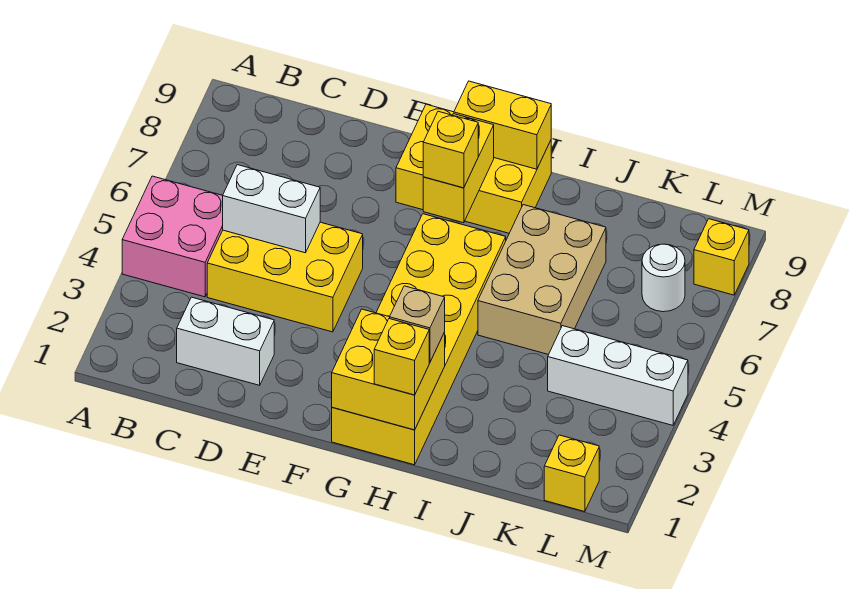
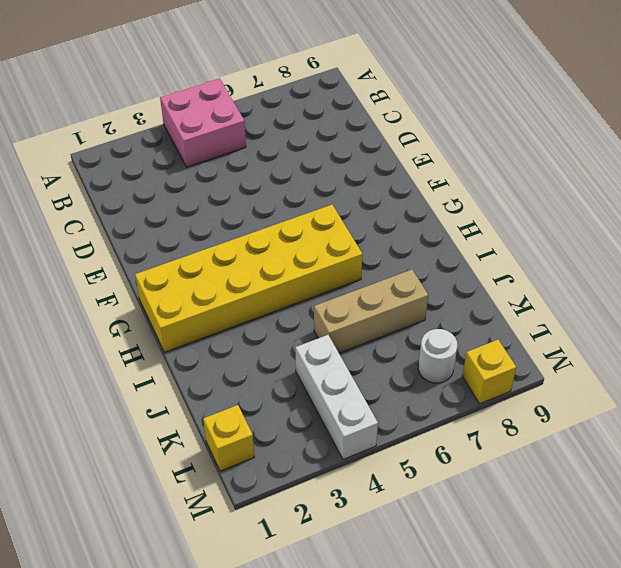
tan 1x3 brick [314,270,428,353] -> tan 2x3 brick [478,205,606,355]
none -> white 1x2 brick [177,297,274,385]
none -> yellow 2x3 brick [207,222,363,332]
none -> yellow 2x3 brick [396,104,551,233]

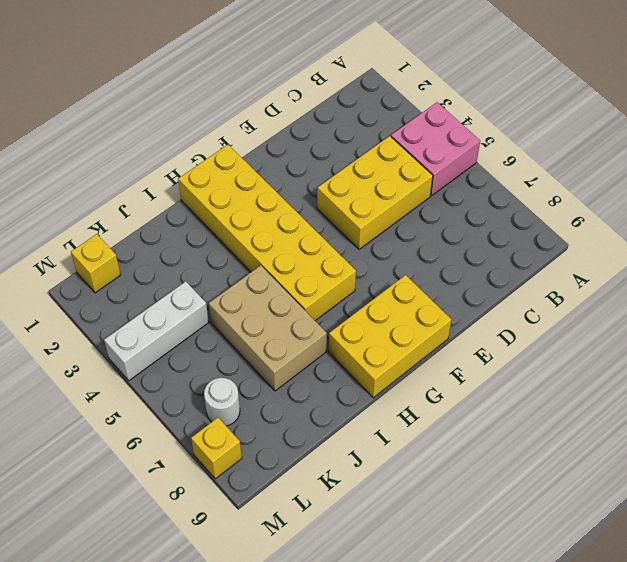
none -> white 1x2 brick [177,297,274,385]
none -> white 1x2 brick [223,165,320,253]
none -> yellow 2x2 brick [332,309,445,430]

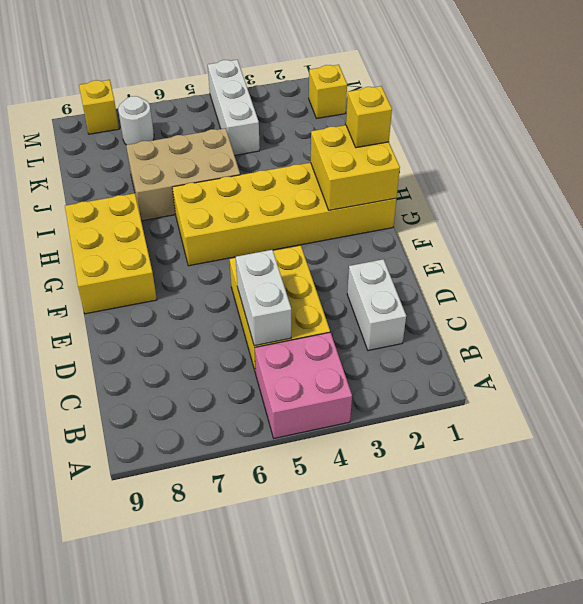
none -> yellow 1x2 brick [423,114,494,223]
none -> yellow 1x2 brick [454,81,551,169]
none -> yellow 1x1 brick [423,111,478,188]

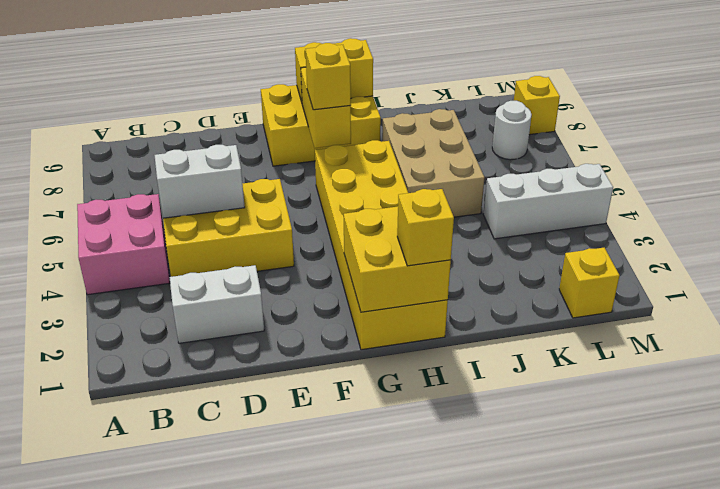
none -> tan 1x1 brick [390,286,445,362]

